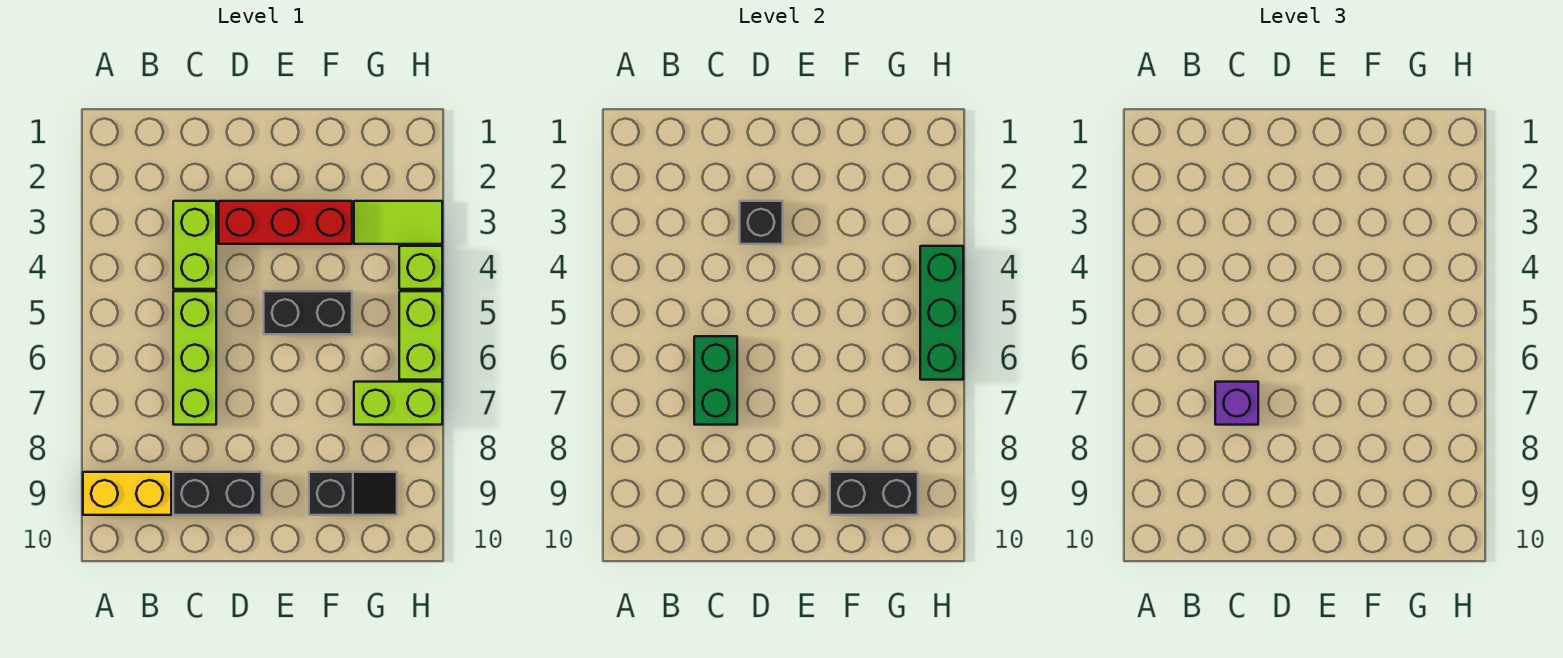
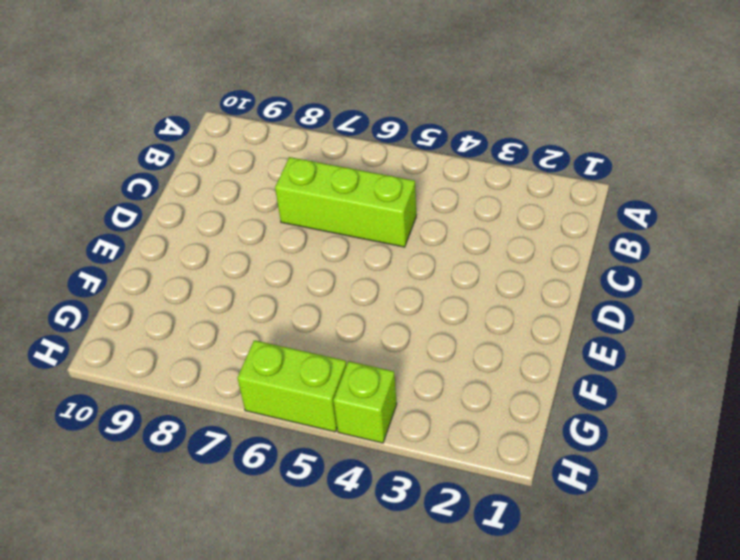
none -> yellow 1x2 brick [83,472,171,515]
none -> lime 1x2 brick [173,201,216,289]
none -> black 1x2 brick [173,472,262,515]

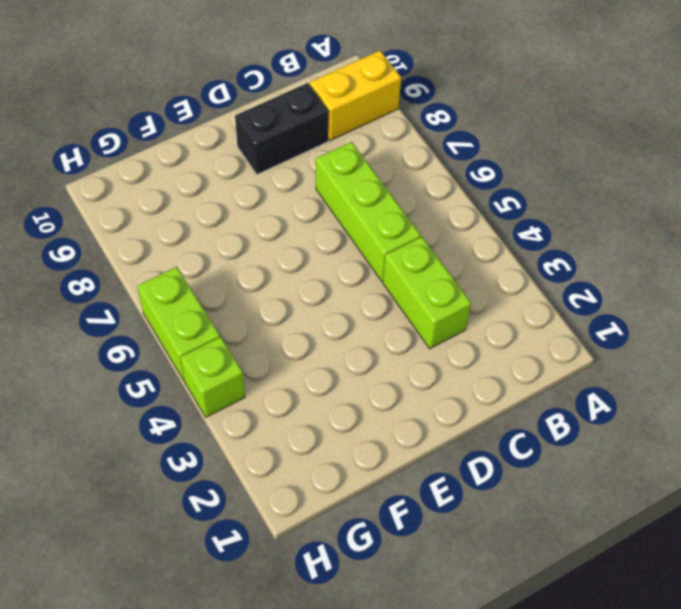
none -> red 1x3 brick [219,201,352,244]
none -> black 1x2 brick [264,291,352,334]
none -> black 1x2 slope [309,472,397,515]

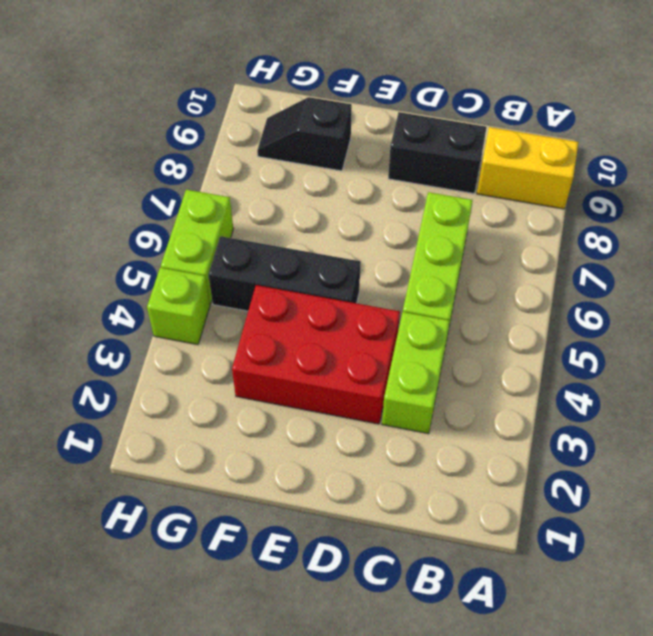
red 2x3 brick [232,285,400,424] -> red 1x3 brick [219,201,352,244]
black 1x3 brick [208,236,361,311] -> black 1x2 brick [264,291,352,334]
none -> lime 1x2 tile [354,201,442,244]
none -> lime 1x2 brick [354,382,442,425]
none -> green 1x2 brick [694,336,737,425]

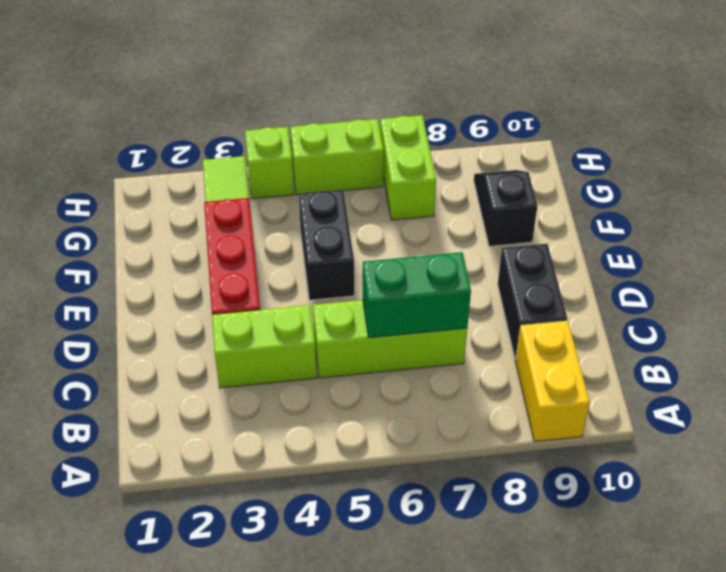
none -> black 1x1 brick [740,201,783,244]
none -> black 1x2 brick [830,472,918,515]
none -> green 1x3 brick [920,246,963,380]

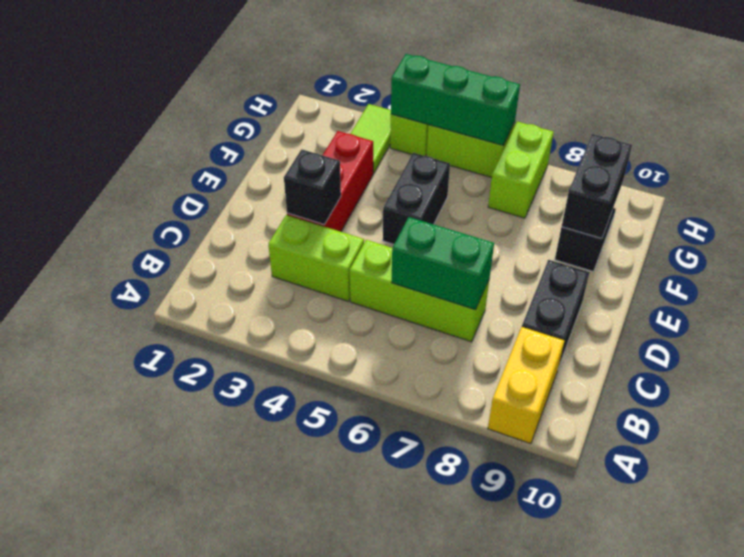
none -> purple 1x1 brick [1215,382,1258,425]

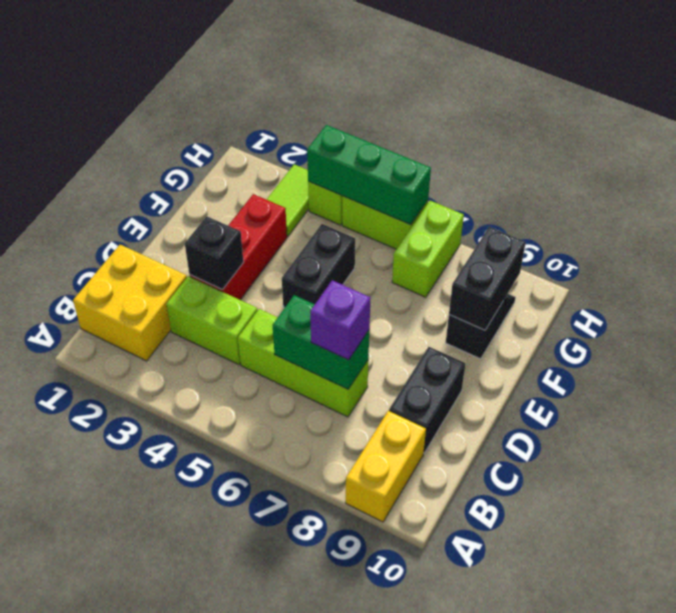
yellow 2x2 brick [73,245,187,361] -> none

